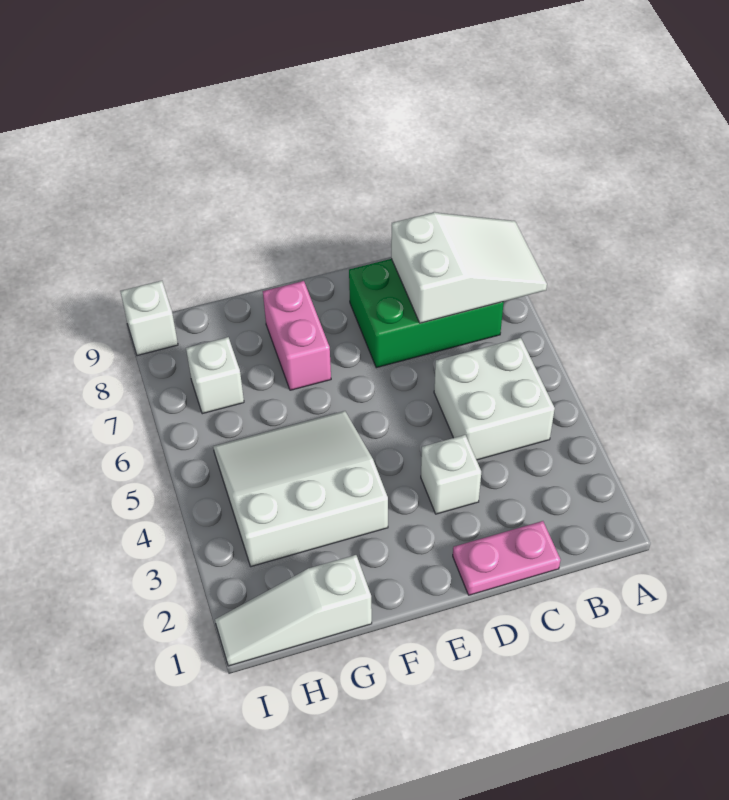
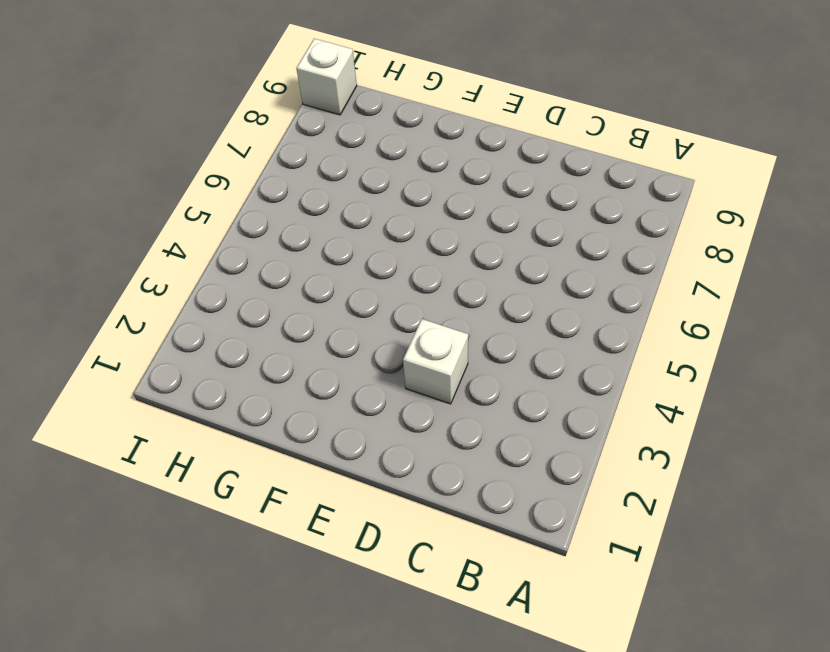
none -> white 2x2 brick [434,338,555,460]
none -> green 2x3 brick [349,259,504,368]

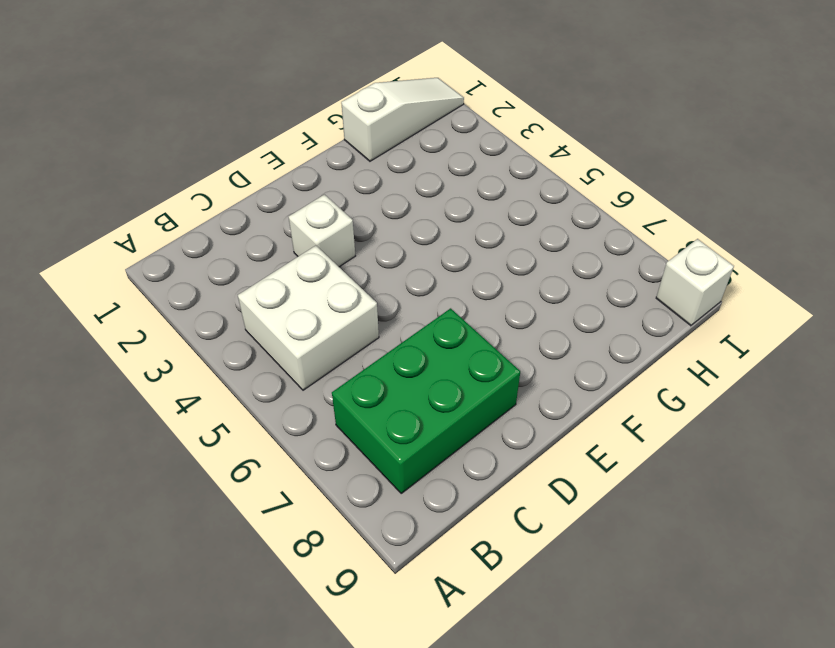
none -> pink 1x2 plate [453,521,560,595]
none -> white 3x3 slope [213,411,388,566]

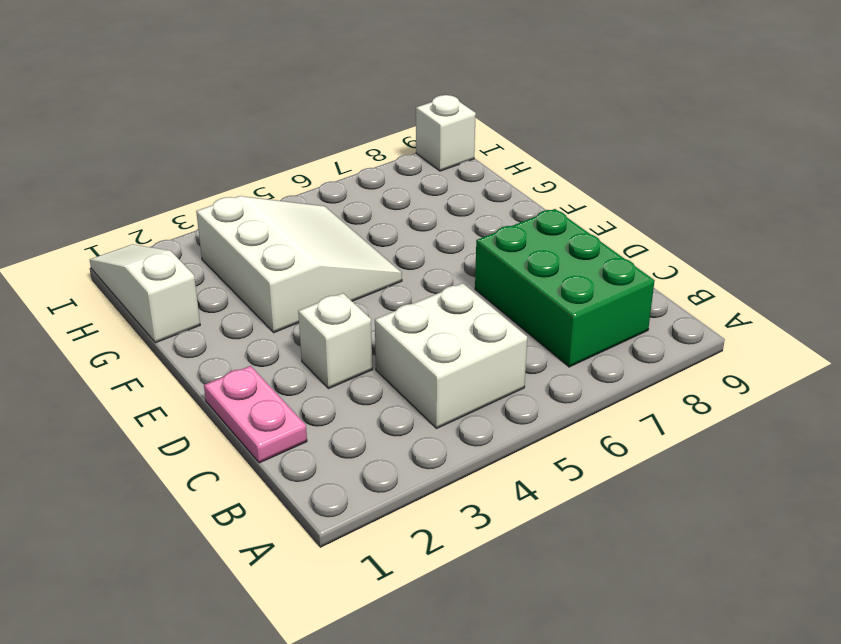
none -> pink 1x2 brick [263,281,331,390]
none -> white 1x1 brick [186,337,244,414]

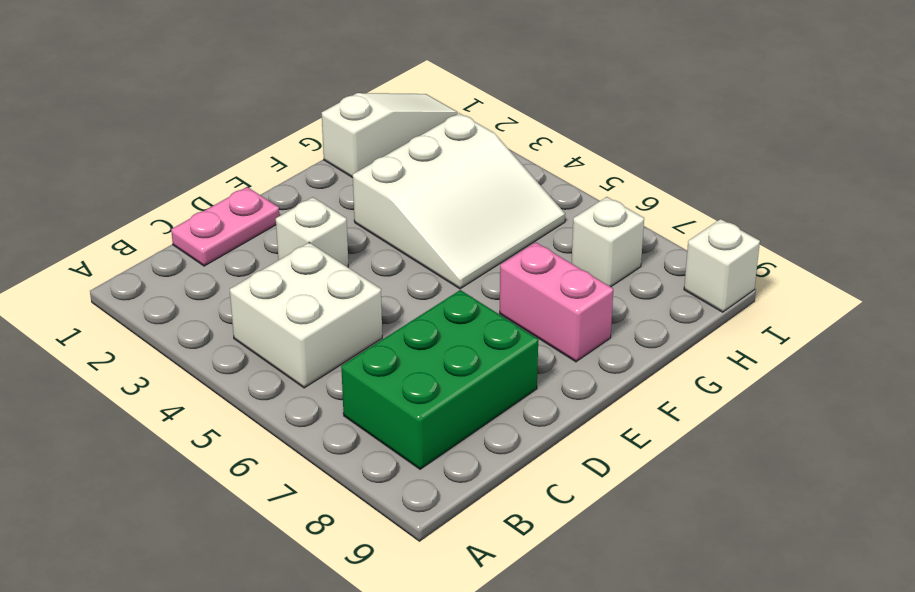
none -> white 2x3 slope [391,212,547,323]

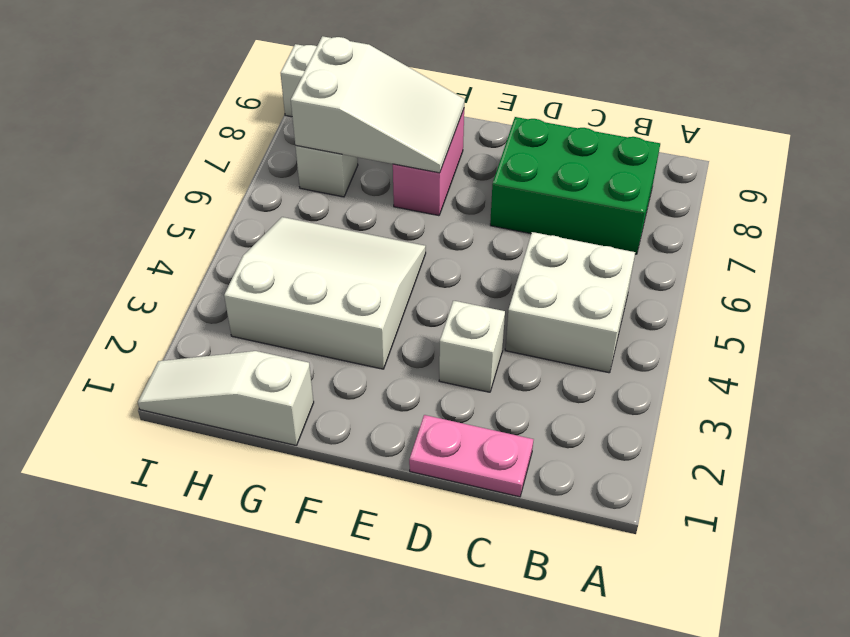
white 2x3 slope [291,36,465,173] -> white 2x3 slope moved to [391,212,547,323]

